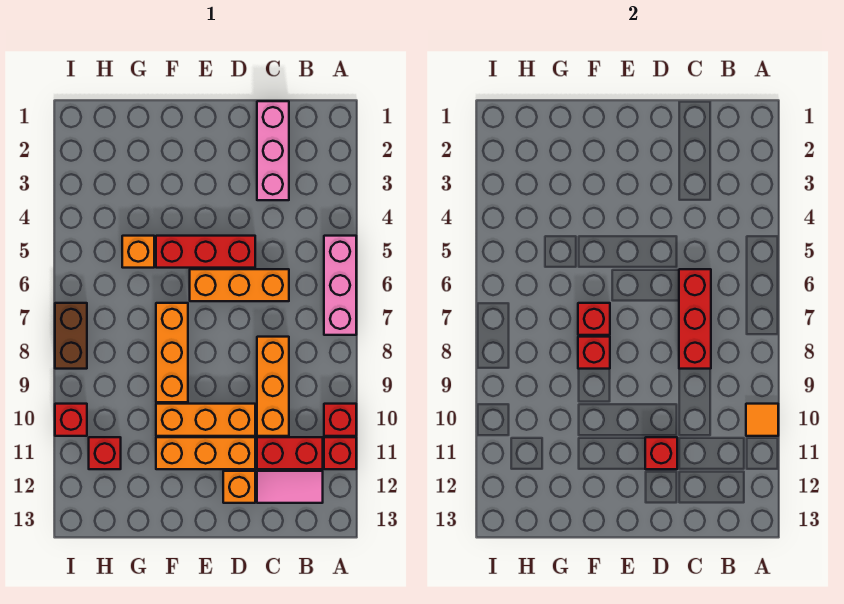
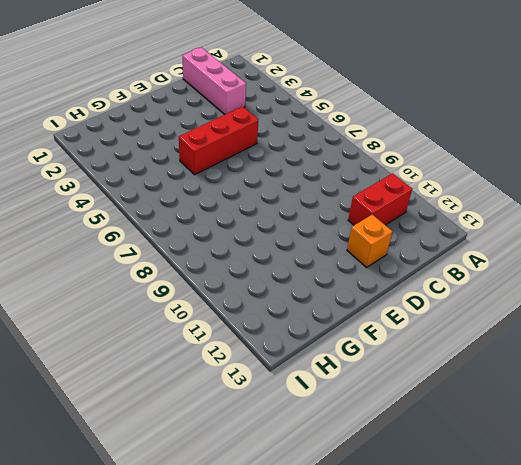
none -> pink 1x3 brick [324,236,356,335]
none -> red 1x1 brick [324,404,356,436]
none -> red 1x1 brick [324,437,356,469]

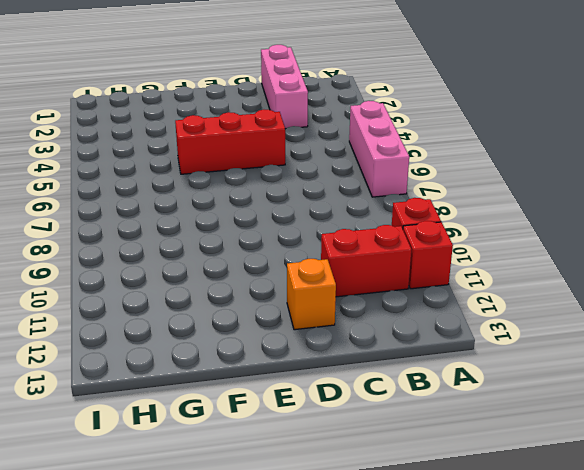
none -> pink 1x2 tile [257,471,323,503]
none -> orange 1x3 brick [190,269,289,301]
none -> orange 1x3 brick [257,337,289,436]

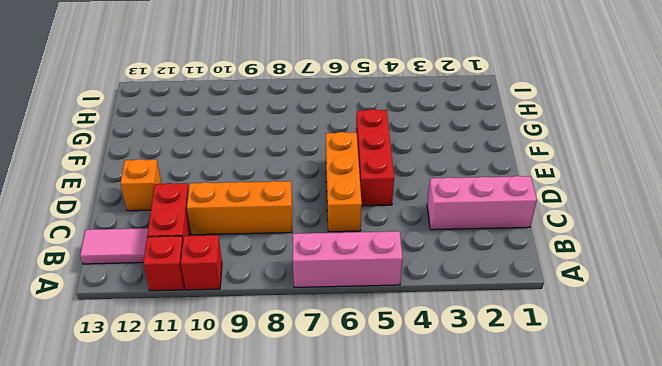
pink 1x2 tile [80,228,148,264] -> pink 1x2 tile turned to [257,471,323,503]
none -> orange 1x3 brick [156,404,255,436]
none -> orange 1x3 brick [156,437,255,469]
none -> orange 1x3 brick [156,303,188,402]

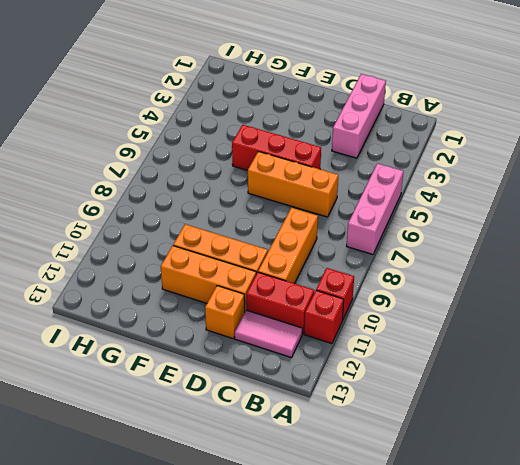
none -> orange 1x3 brick [156,303,188,402]
none -> orange 1x1 brick [122,236,154,268]
none -> red 1x1 brick [89,437,121,469]

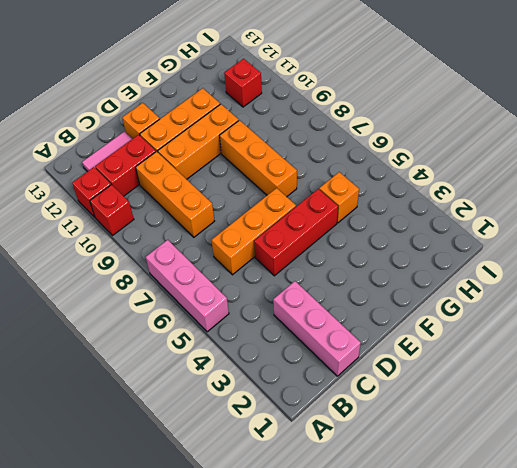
none -> brown 1x2 brick [55,303,87,369]
none -> red 1x1 brick [55,404,87,436]
none -> orange 1x1 tile [746,404,778,436]

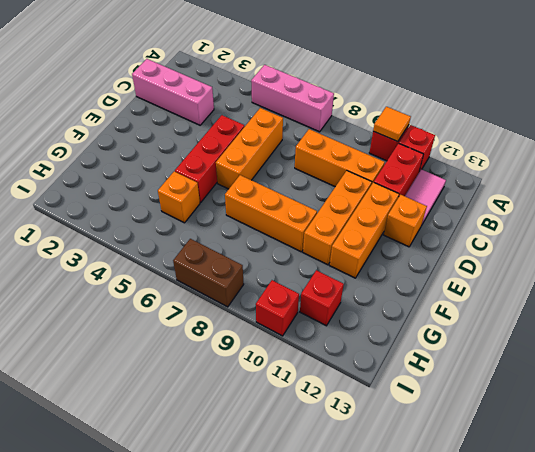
none -> red 1x3 brick [679,269,711,369]
none -> red 1x1 brick [645,437,677,469]
none -> red 1x1 brick [578,303,610,335]

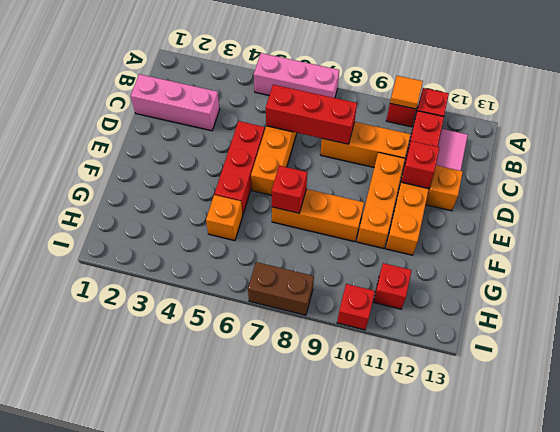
none -> red 1x1 brick [578,337,610,369]

